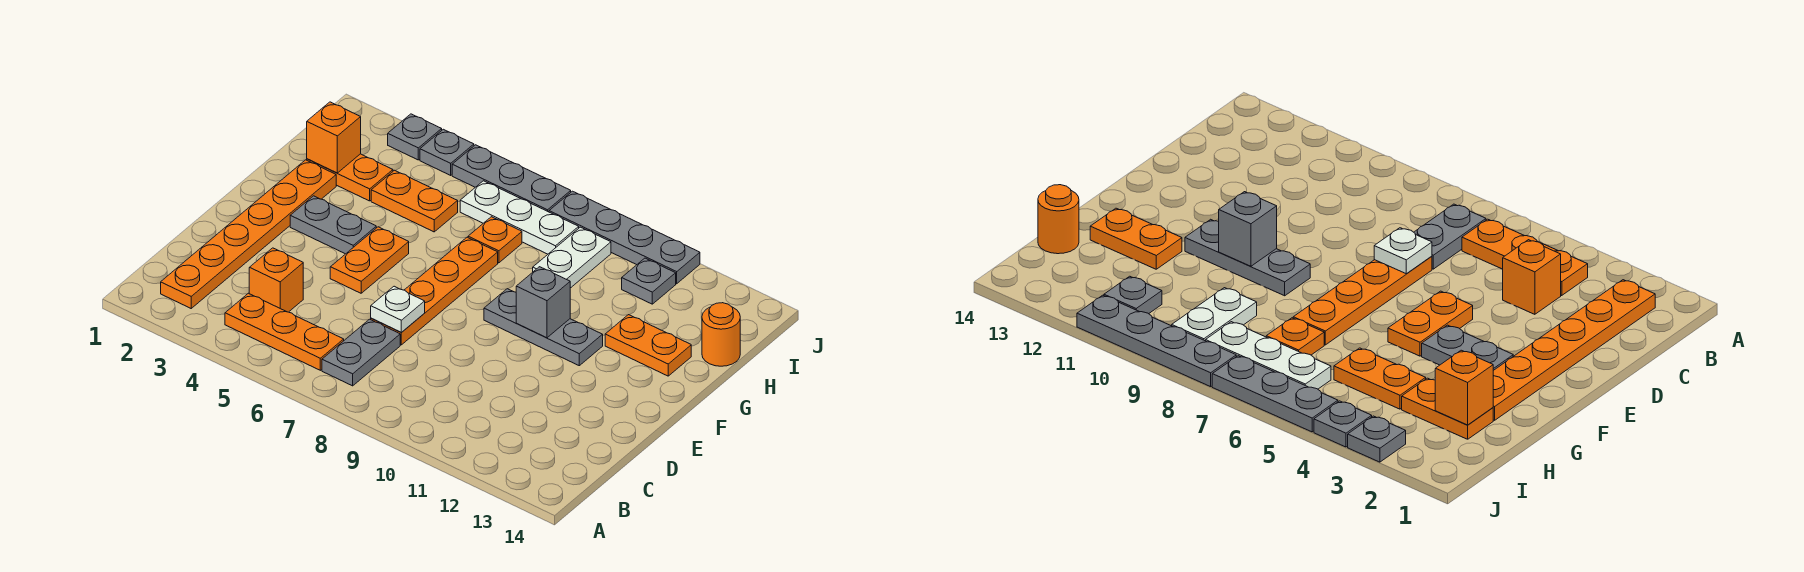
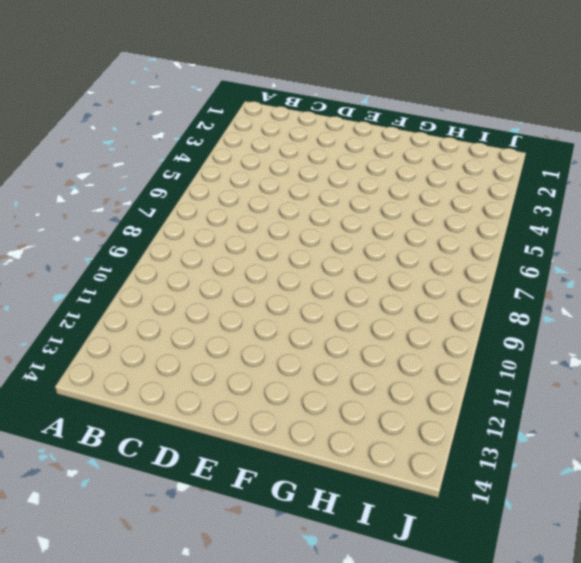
none -> orange 1x6 plate [161,160,336,308]
none -> orange 1x3 plate [225,293,344,370]
none -> grey 1x2 plate [322,319,400,386]

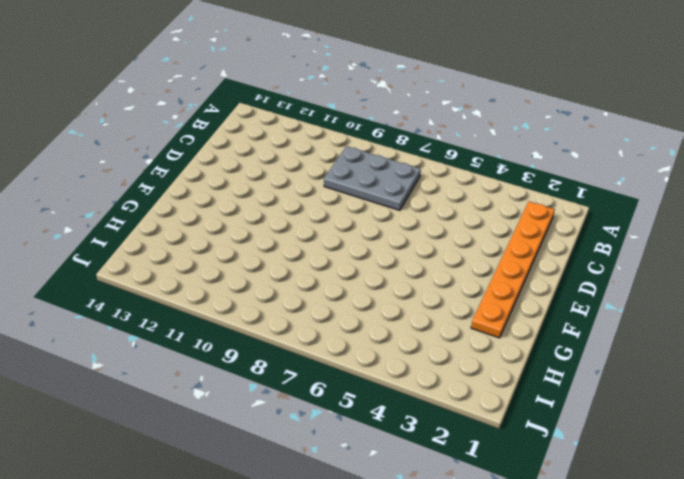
grey 2x3 plate [324,146,421,210] -> grey 1x2 plate [322,319,400,386]
none -> orange 1x3 plate [225,293,344,370]
none -> orange 1x1 brick [249,248,303,312]
none -> orange 1x4 plate [371,237,498,345]

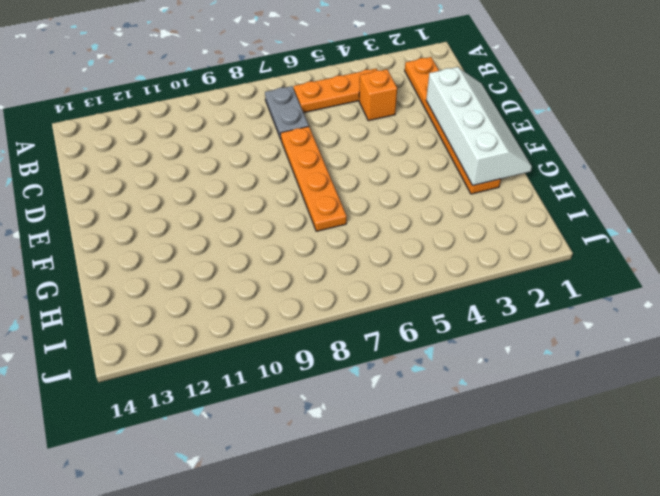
white 2x4 slope [426,67,532,186] -> none
none -> orange 1x2 plate [330,227,409,293]
none -> grey 1x2 plate [290,196,376,254]
none -> grey 1x3 plate [484,289,603,366]

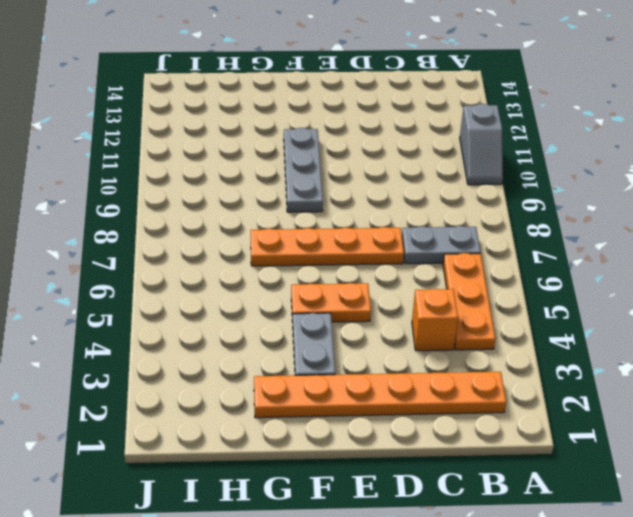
grey 1x2 slope [460,104,503,185] -> none
none -> orange 1x2 plate [605,315,691,376]
none -> orange 1x2 plate [307,154,393,201]
none -> orange 1x2 plate [371,170,458,232]

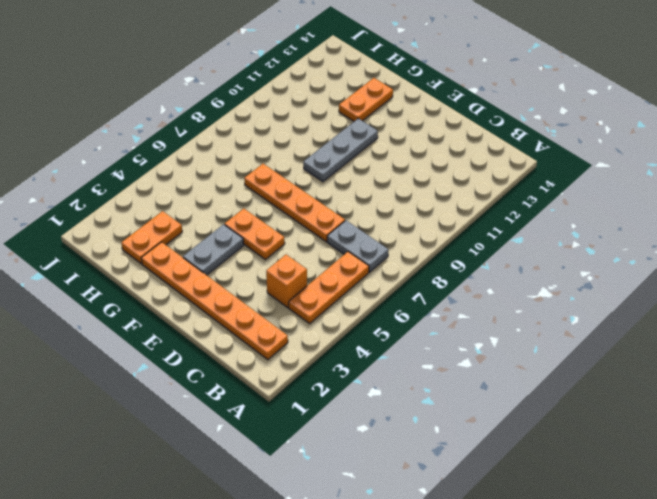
none -> orange 1x2 plate [371,170,458,232]
none -> orange 1x1 plate [468,217,522,263]
none -> white 1x2 plate [533,227,611,288]

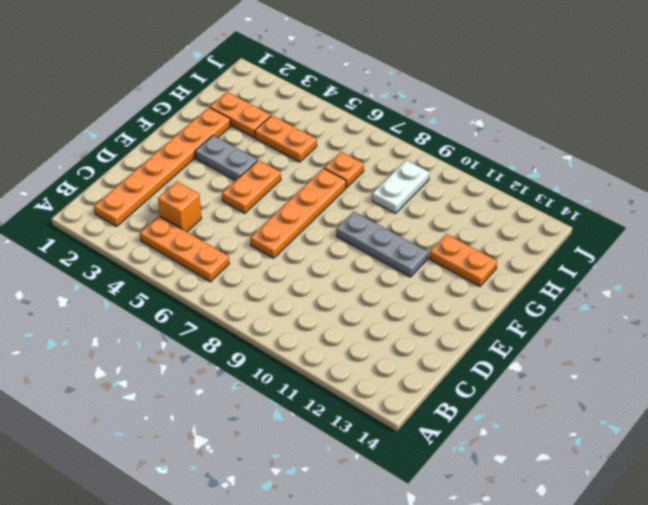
none -> grey 1x2 plate [322,319,400,386]
none -> orange 1x1 round brick [702,303,740,366]
none -> white 1x3 plate [460,181,579,254]

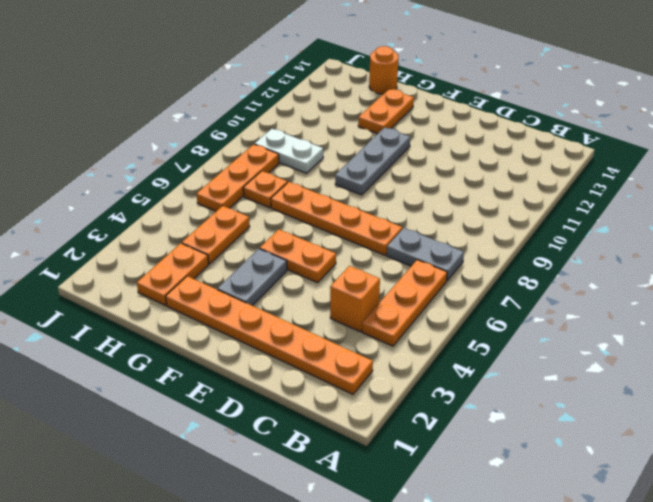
orange 1x3 plate [197,144,279,211] -> white 1x3 plate [460,181,579,254]
none -> grey 1x1 plate [622,258,676,304]
none -> grey 1x1 plate [388,114,442,160]
none -> grey 1x1 plate [420,129,474,175]

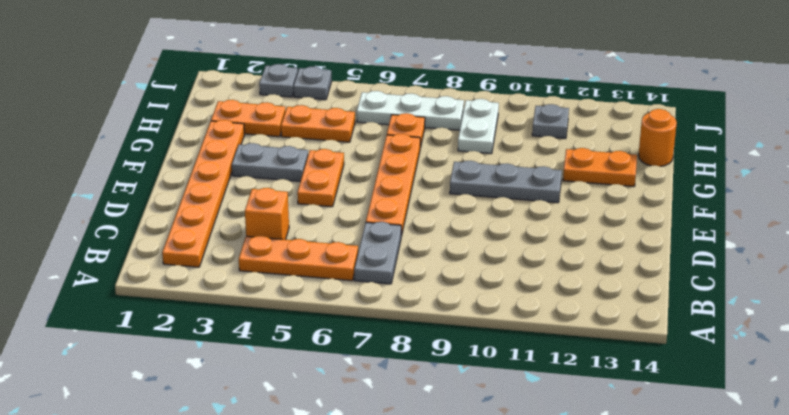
none -> grey 1x3 plate [452,145,571,212]
none -> grey 1x4 plate [549,191,700,284]
none -> white 1x1 plate [371,286,425,333]

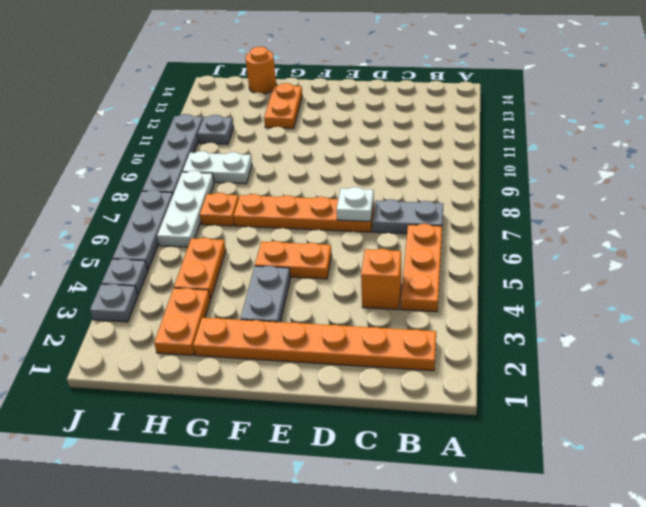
none -> grey 1x3 plate [484,289,603,366]
none -> grey 1x1 brick [516,267,570,338]
none -> orange 1x1 brick [307,102,361,173]

